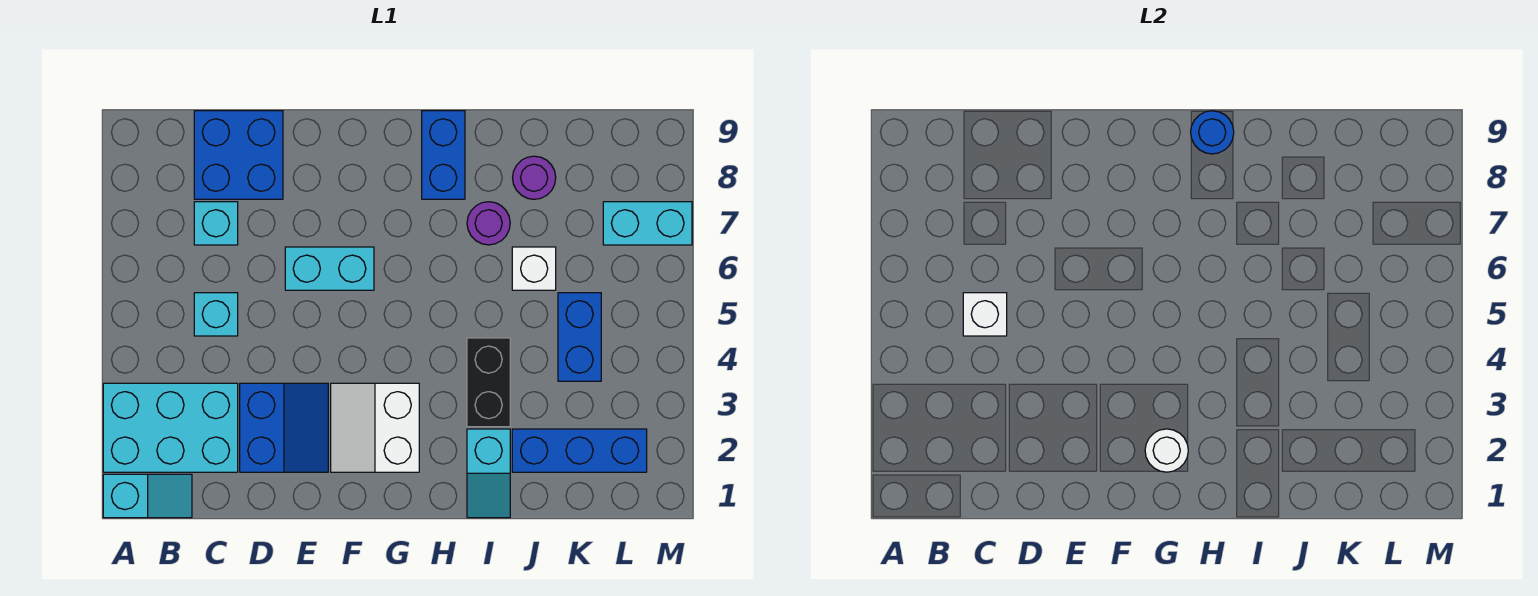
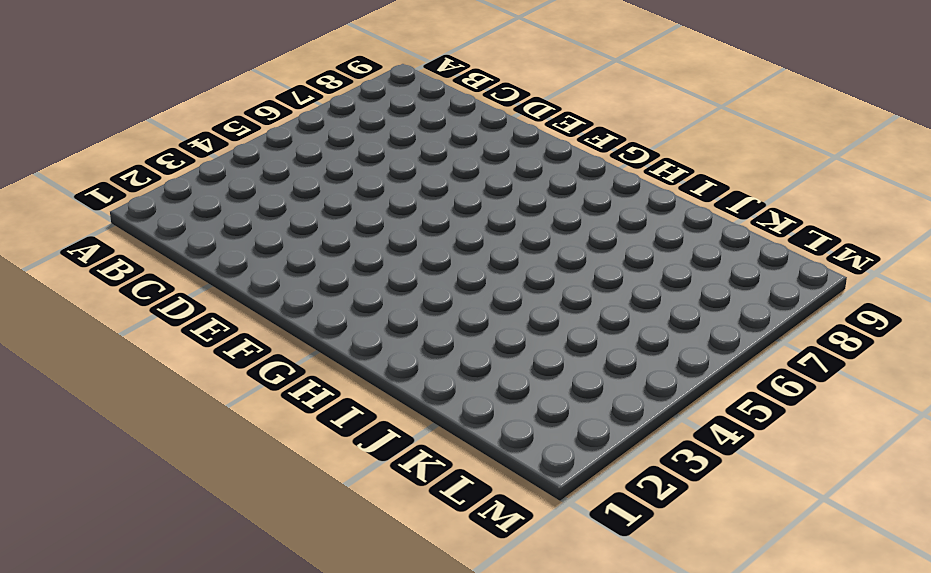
none -> cyan 1x2 slope [103,474,192,518]
none -> cyan 2x3 brick [103,383,238,472]
none -> cyan 1x1 brick [194,293,238,336]

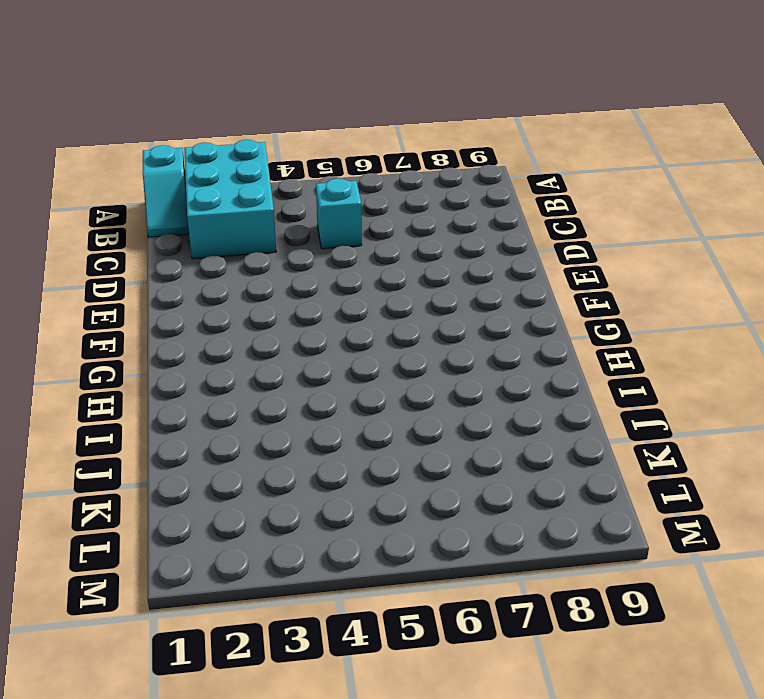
none -> cyan 1x1 brick [194,202,238,245]
none -> blue 2x2 brick [194,111,283,199]
none -> blue 2x2 slope [240,383,328,472]

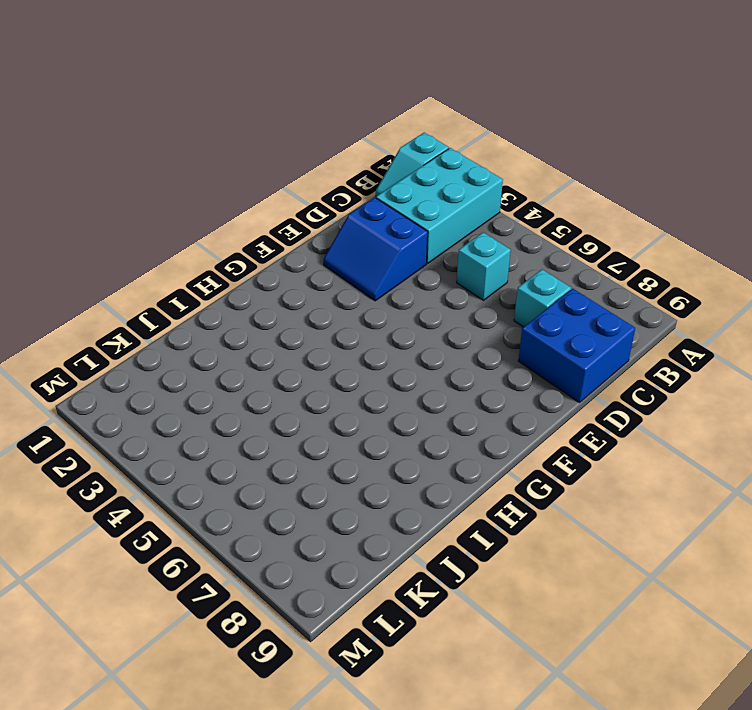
none -> cyan 1x2 brick [285,247,374,290]
none -> white 2x2 slope [331,383,419,472]
none -> blue 1x2 brick [422,111,465,199]

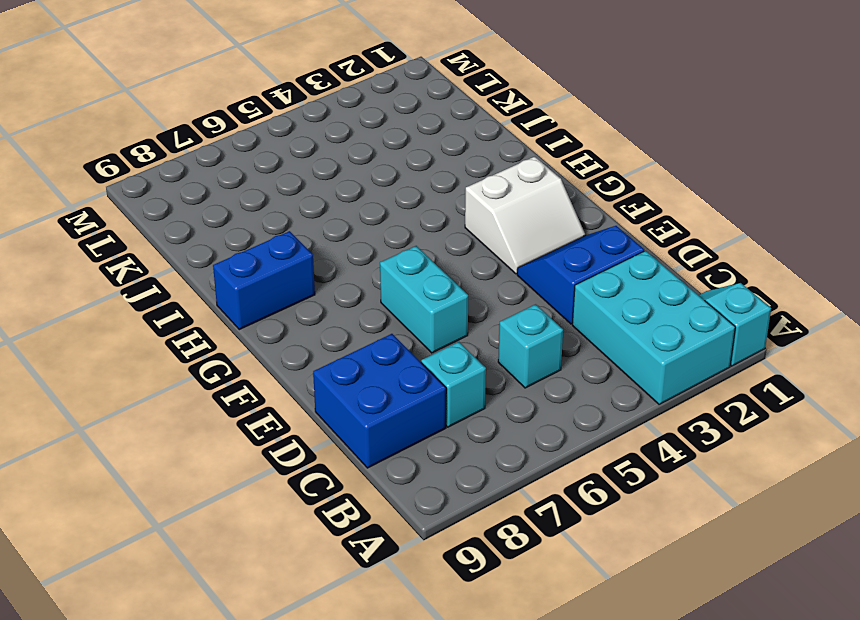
none -> cyan 1x2 slope [467,429,510,518]
none -> black 1x2 brick [467,338,510,427]
none -> purple 1x1 round brick [467,202,510,245]

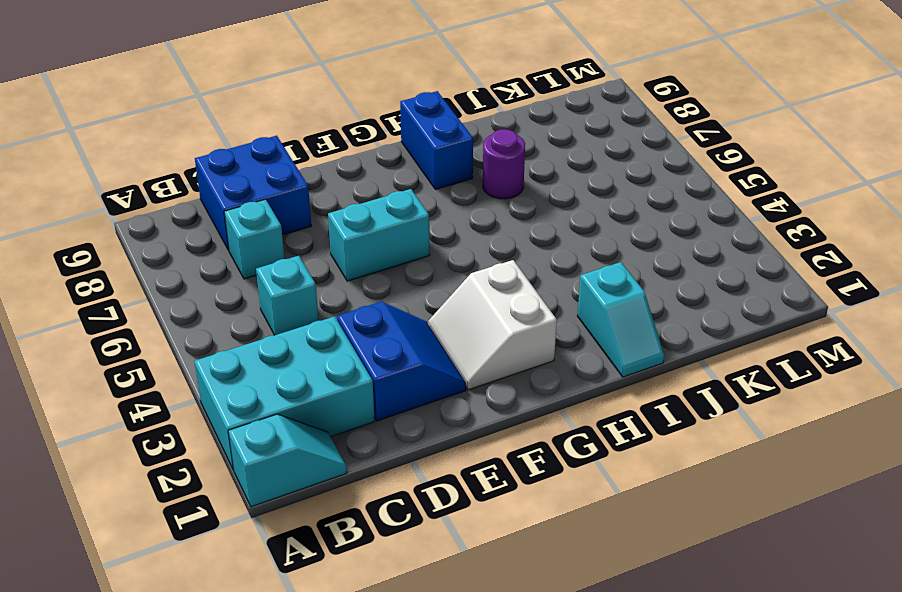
none -> black 1x2 brick [467,338,510,427]
none -> blue 1x3 brick [512,429,647,472]
none -> white 1x1 brick [512,247,556,290]

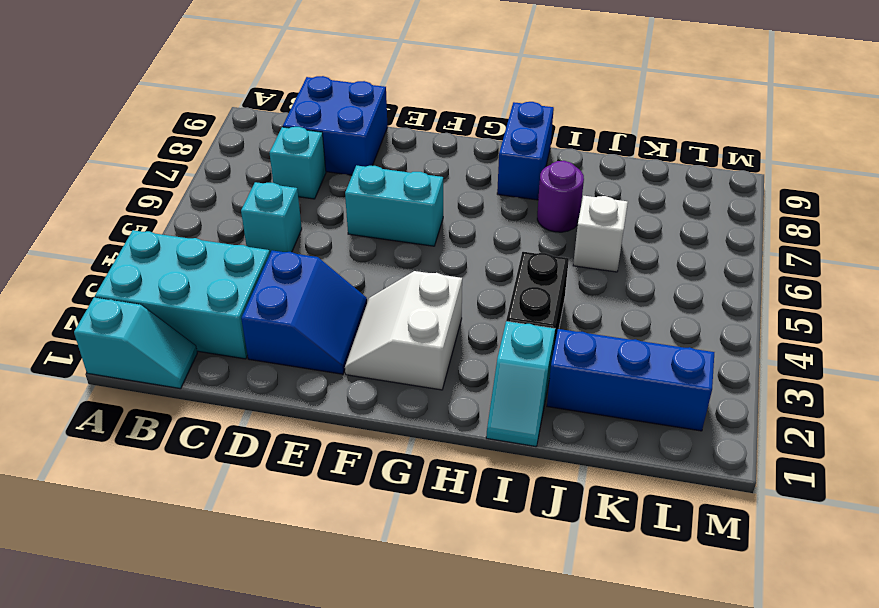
none -> purple 1x1 round brick [513,156,556,199]
none -> blue 1x2 brick [558,293,601,381]
none -> cyan 1x2 brick [603,202,692,245]

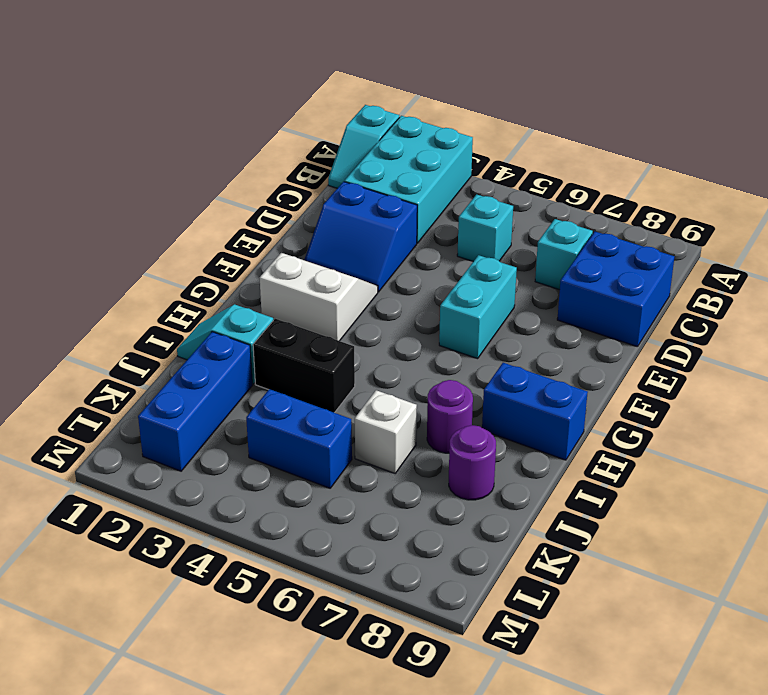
none -> cyan 1x2 brick [603,202,692,245]
none -> white 1x1 brick [963,293,1007,336]
none -> white 1x1 round brick [1145,429,1188,472]

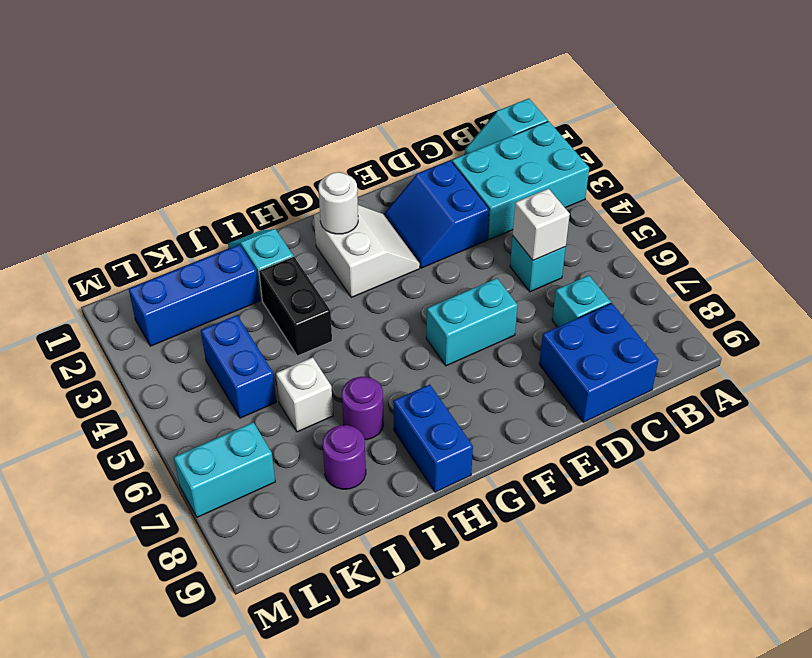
none -> blue 1x1 round brick [1191,111,1234,154]

